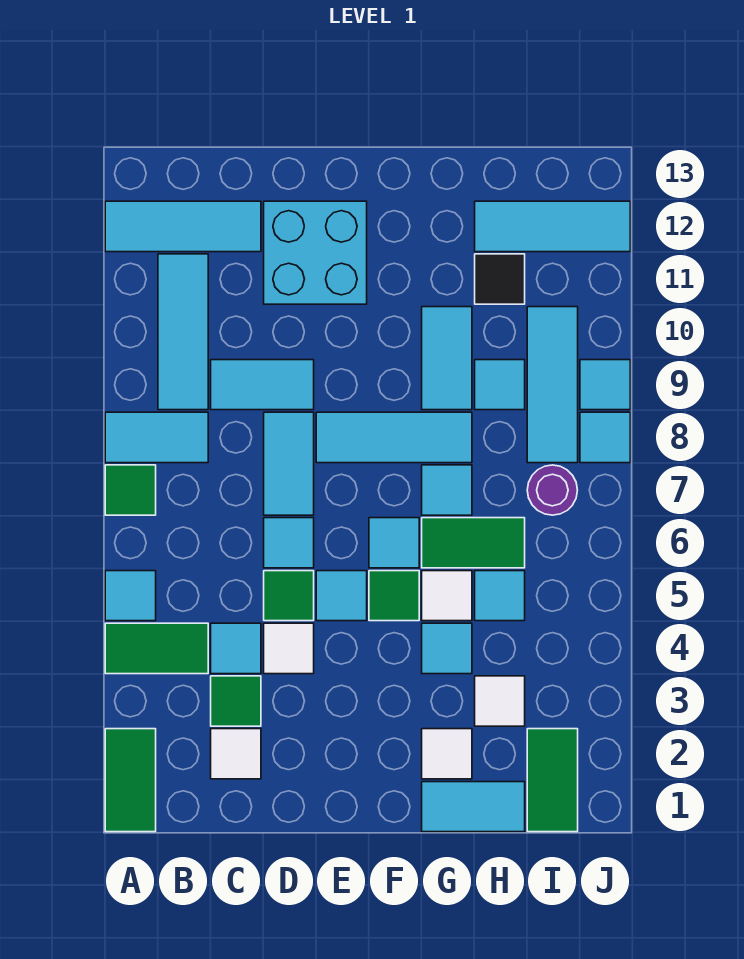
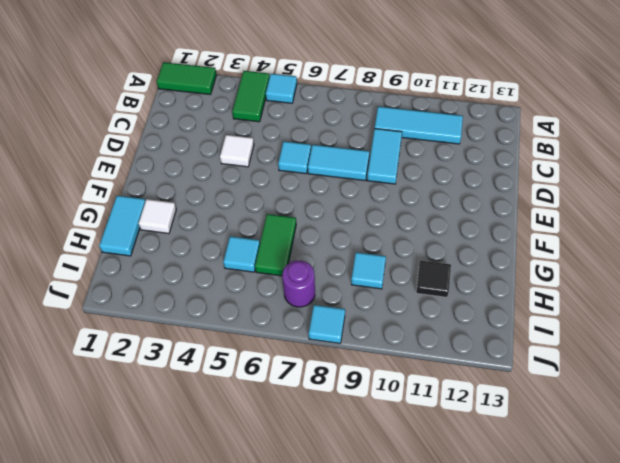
none -> green 1x1 tile [105,465,156,515]
none -> cyan 1x2 tile [105,412,208,463]
none -> cyan 1x3 tile [105,201,261,252]
none -> white 1x1 tile [211,729,261,779]

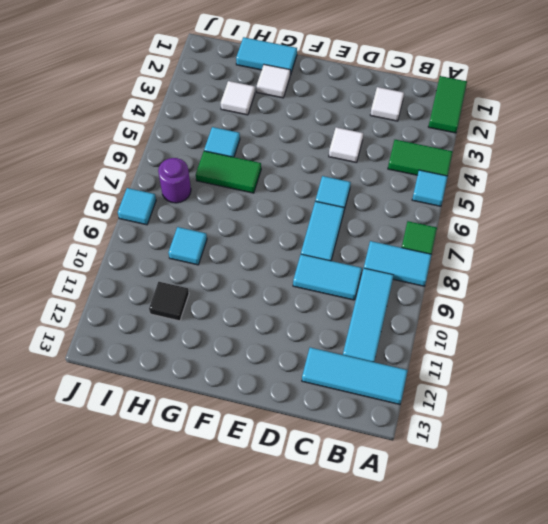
none -> green 1x1 tile [211,676,261,726]
none -> cyan 1x1 tile [211,623,261,674]
none -> green 1x1 tile [264,571,314,621]
none -> cyan 2x2 brick [264,201,367,304]

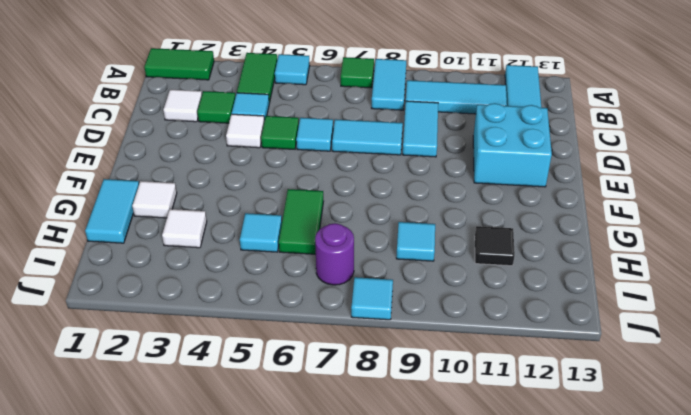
none -> cyan 1x1 tile [316,571,367,621]
none -> cyan 1x3 tile [316,412,472,463]
none -> green 1x1 tile [369,571,419,621]
none -> cyan 1x1 tile [369,518,419,568]

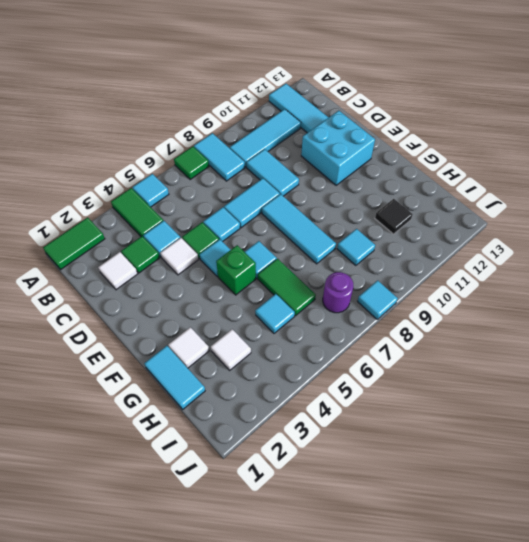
green 1x1 brick [216,245,256,295] -> green 1x1 tile [369,571,419,621]
none -> cyan 1x1 tile [422,623,472,674]
none -> white 1x1 tile [422,571,472,621]
none -> cyan 1x1 tile [422,465,472,515]
none -> cyan 1x2 tile [422,307,472,410]

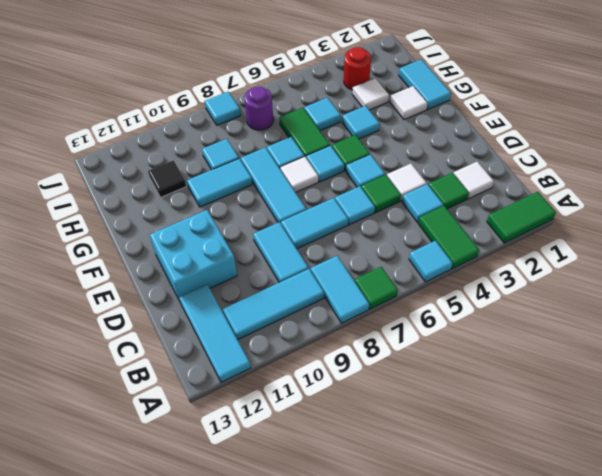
white 1x1 tile [280,156,318,193] -> white 1x1 tile moved to [422,571,472,621]
red 1x1 round brick [344,47,371,90] -> none
none -> cyan 1x3 tile [475,201,630,252]
none -> green 1x2 tile [527,729,578,832]
none -> cyan 1x3 tile [527,307,578,463]
none -> cyan 1x1 tile [580,360,630,410]

